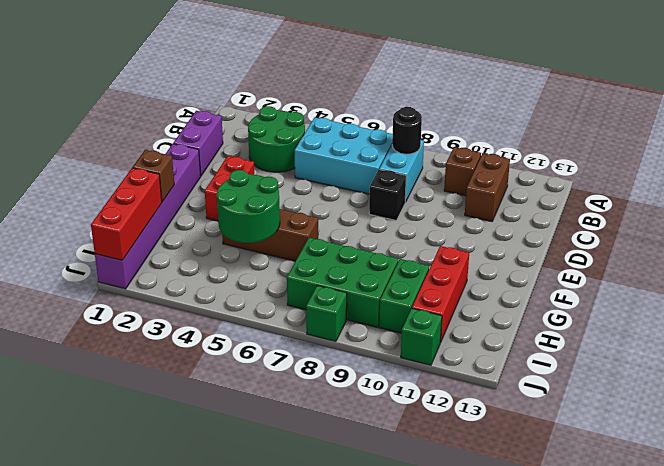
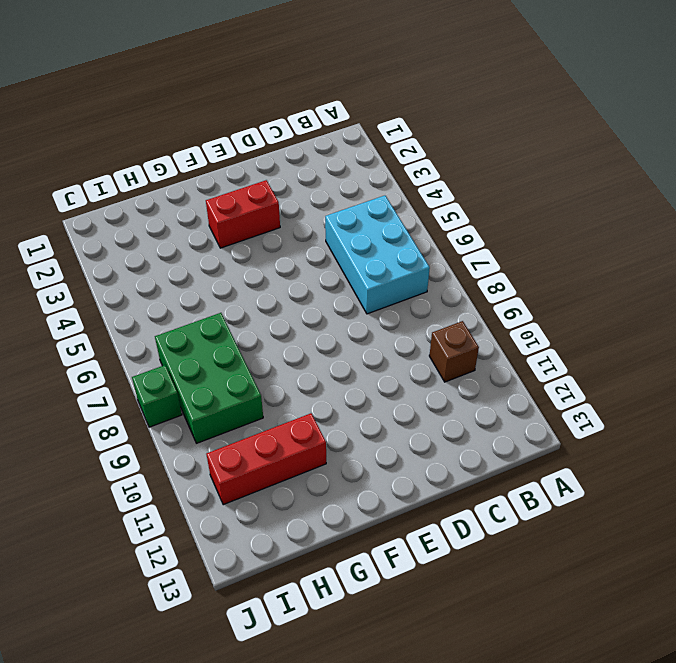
none -> green 2x2 round brick [248,106,305,172]
none -> cyan 1x2 brick [379,140,424,202]
none -> brown 1x2 brick [465,153,510,222]

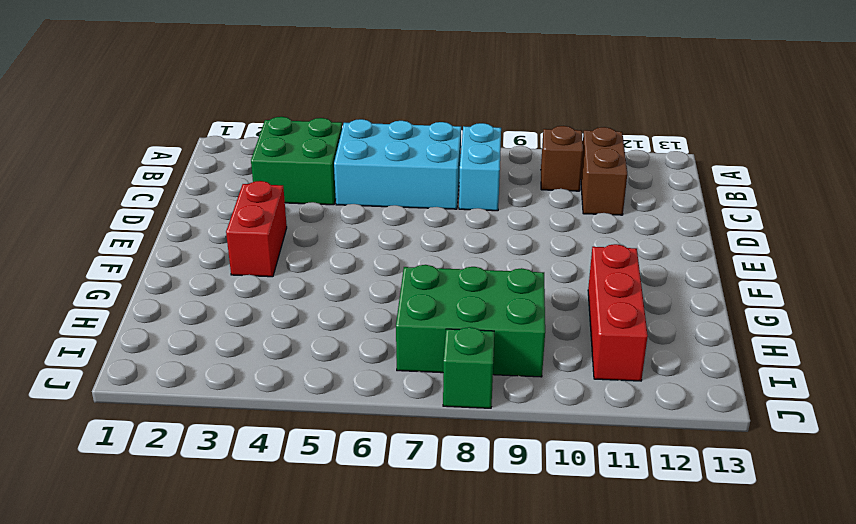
green 2x2 brick [251,117,342,205] -> green 2x2 round brick [248,106,305,172]
none -> purple 1x2 brick [173,111,223,176]
none -> black 1x1 brick [369,170,406,220]
none -> purple 1x6 brick [95,144,201,289]

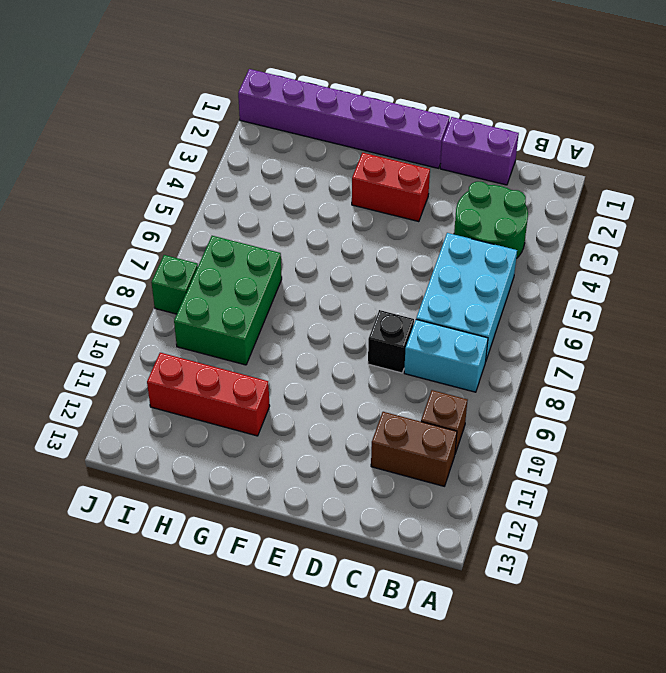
none -> brown 1x3 brick [222,209,318,261]
none -> green 1x2 brick [379,259,429,333]
none -> green 1x1 brick [401,308,442,365]

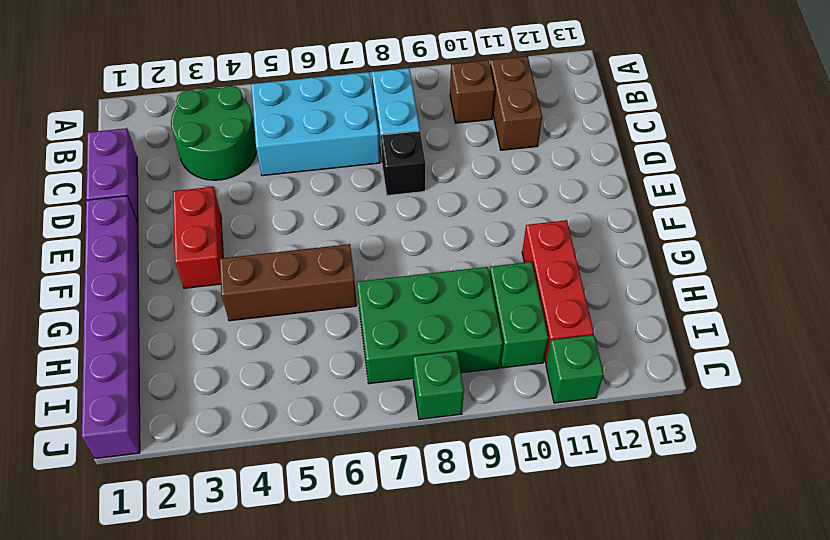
none -> black 1x1 round brick [392,107,422,154]
none -> brown 1x1 brick [133,150,174,202]
none -> green 2x2 round brick [217,170,280,243]

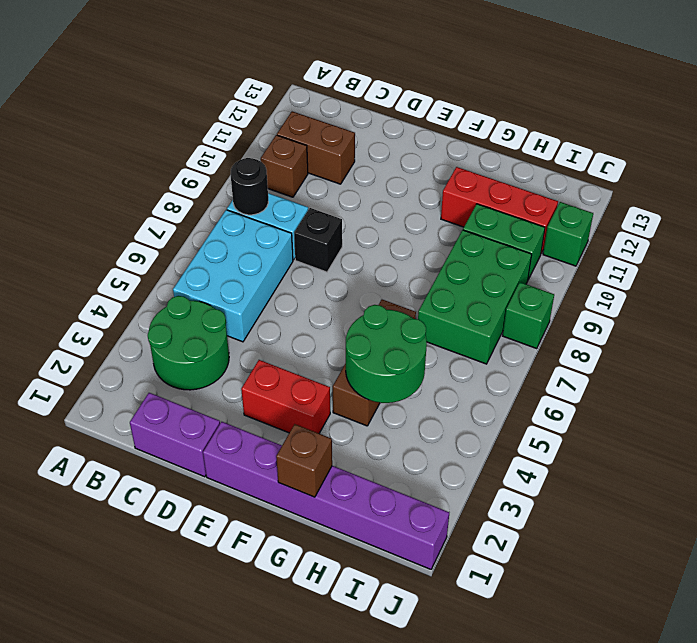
none -> red 1x3 brick [91,168,162,260]

